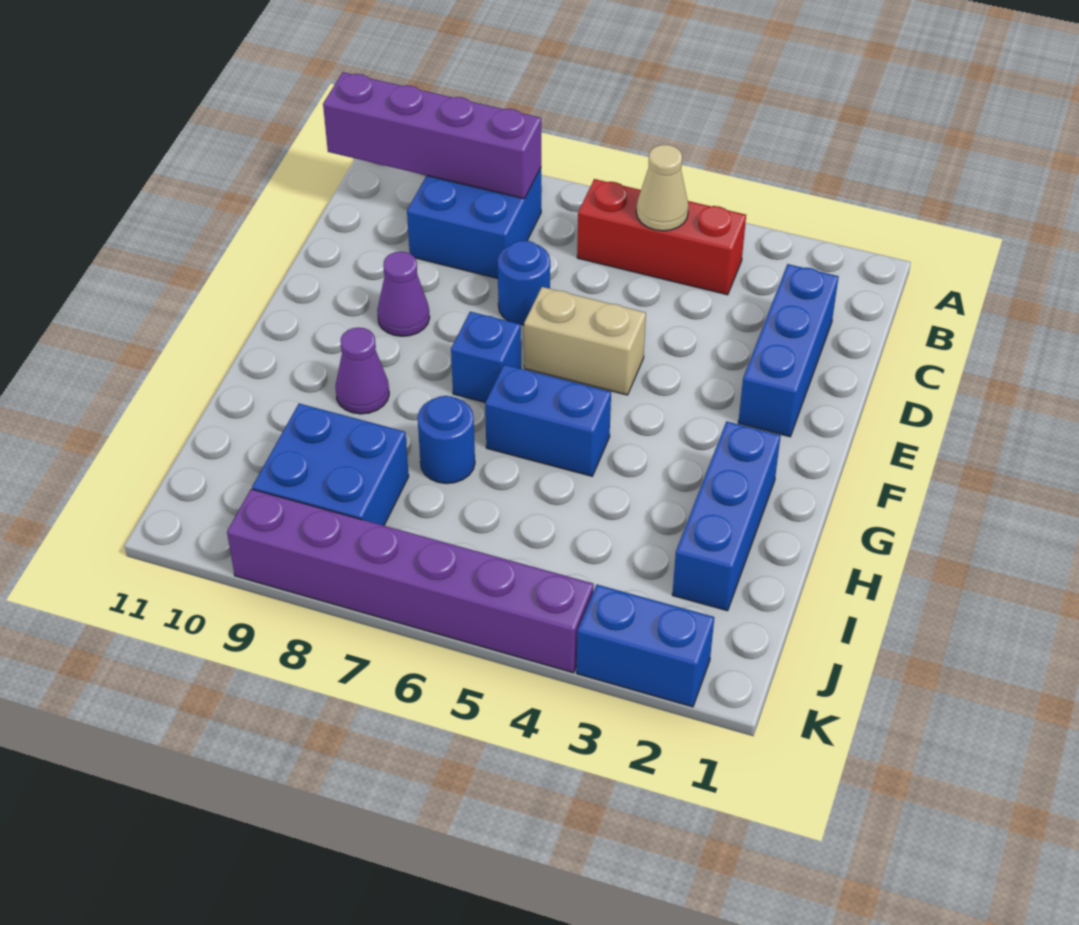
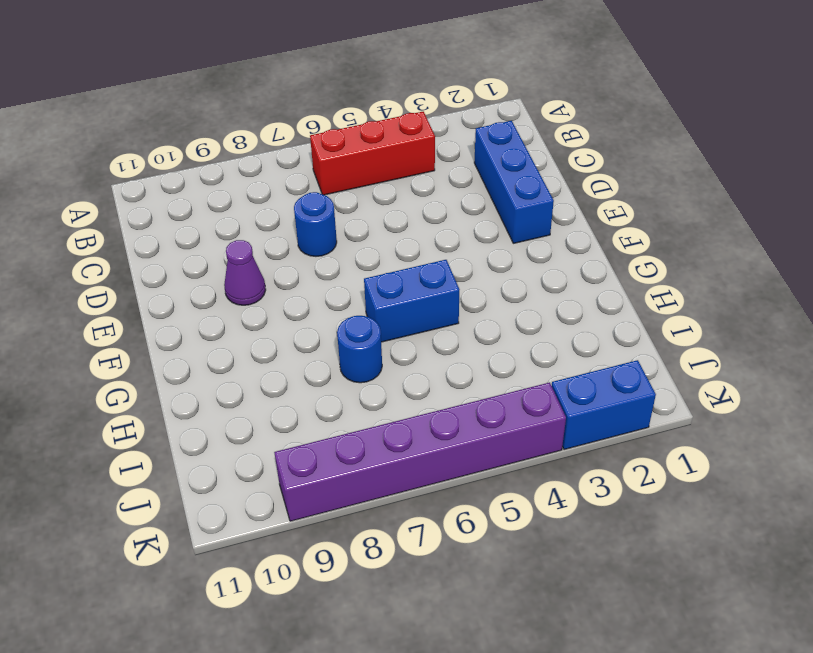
none -> blue 2x2 brick [407,168,541,278]
none -> tan 1x2 brick [524,287,646,395]
none -> blue 1x1 brick [451,312,521,402]

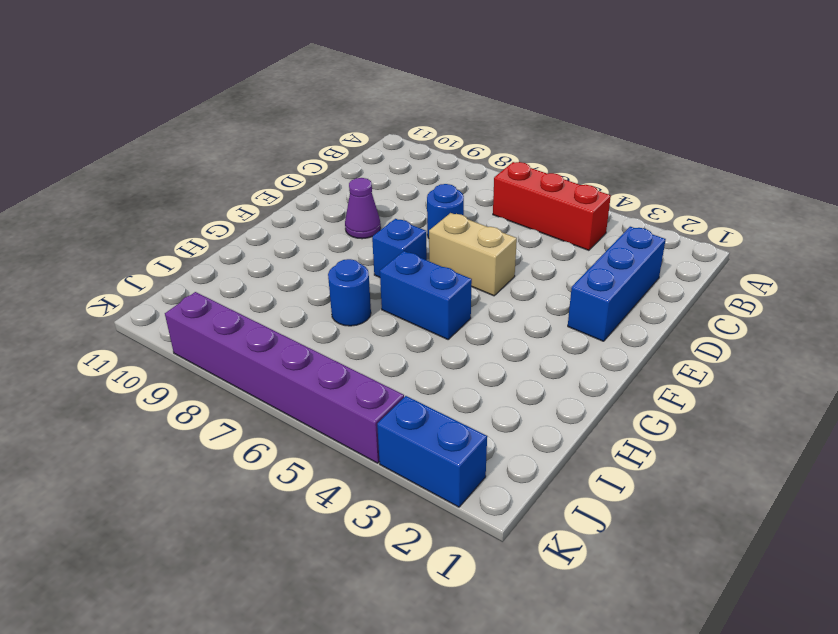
none -> blue 2x2 brick [407,168,541,278]
none -> blue 1x3 brick [672,421,781,611]
none -> purple 1x1 cone [335,328,389,414]

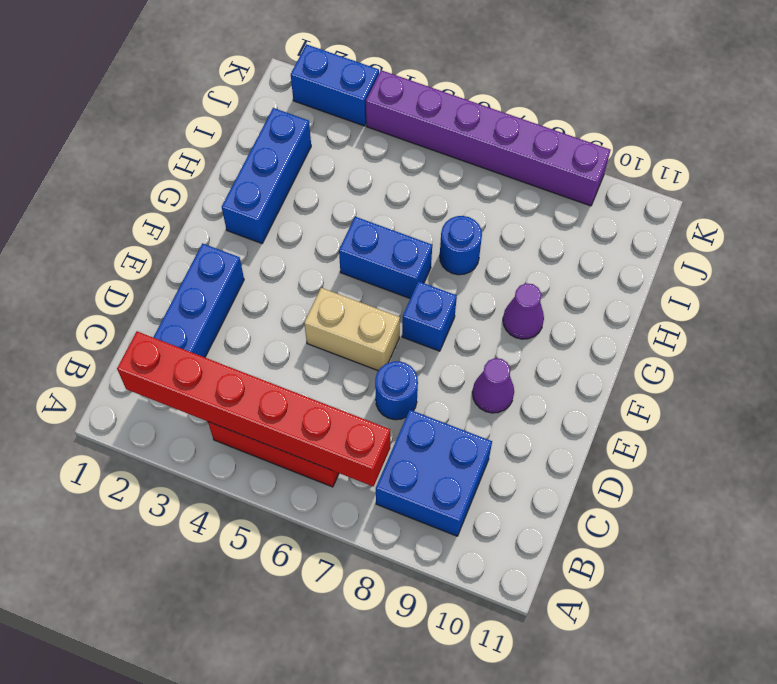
red 1x6 brick [117,331,390,486] -> tan 1x1 cone [636,145,689,231]
none -> blue 2x2 brick [252,404,409,526]
none -> purple 1x4 brick [323,72,541,199]

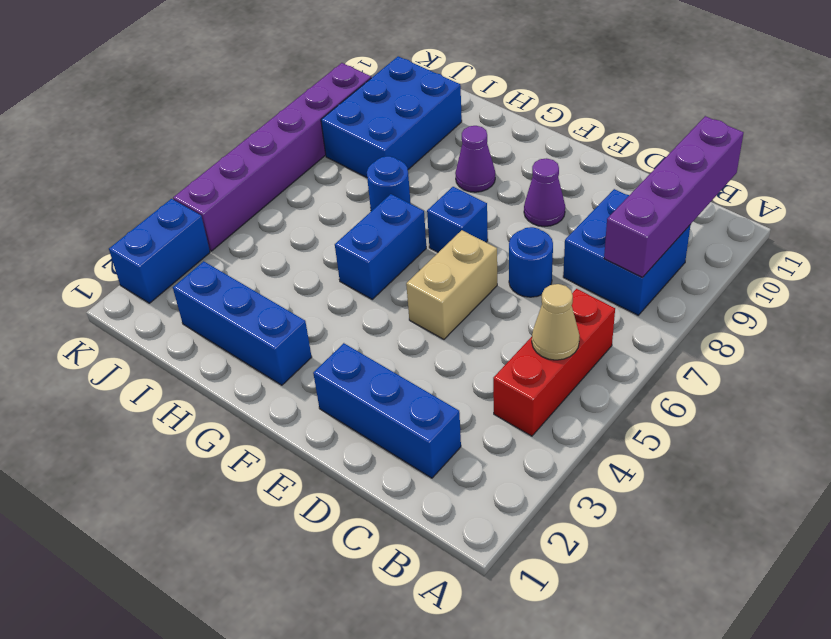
blue 2x3 brick [321,56,462,177] -> blue 2x2 brick [252,404,409,526]

